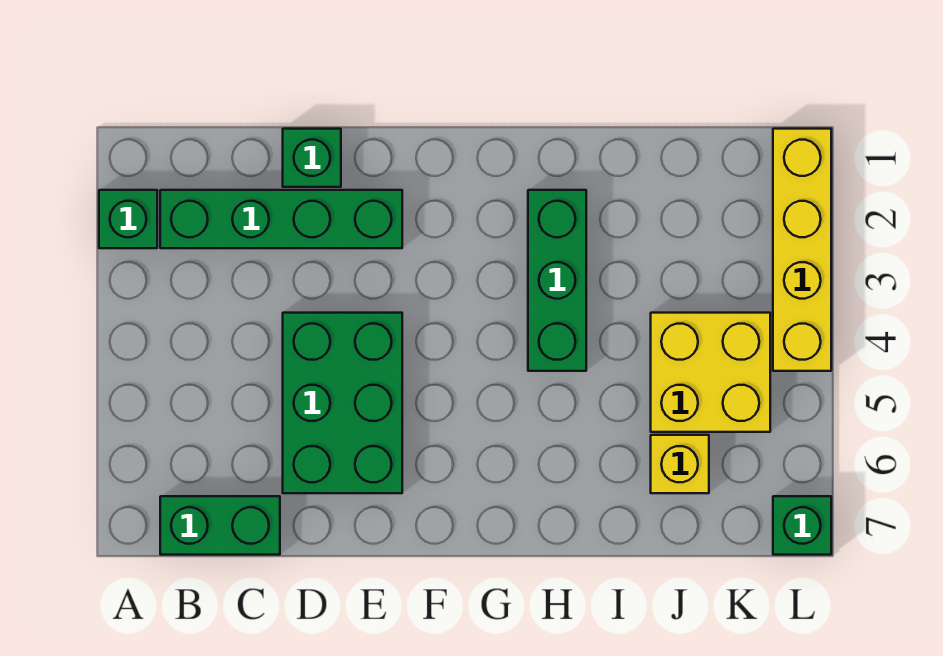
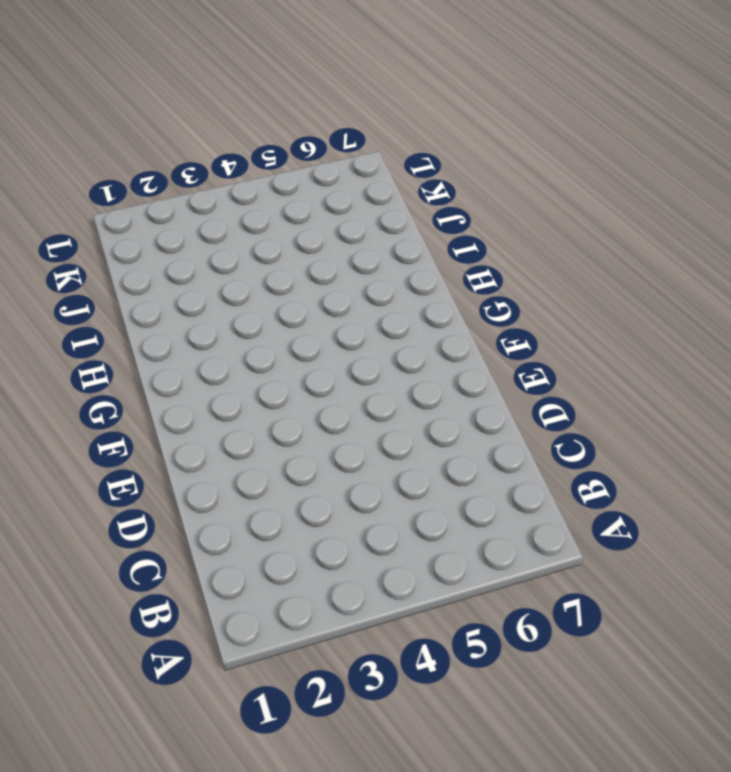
none -> green 1x1 brick [99,190,157,248]
none -> green 1x4 brick [160,190,402,248]

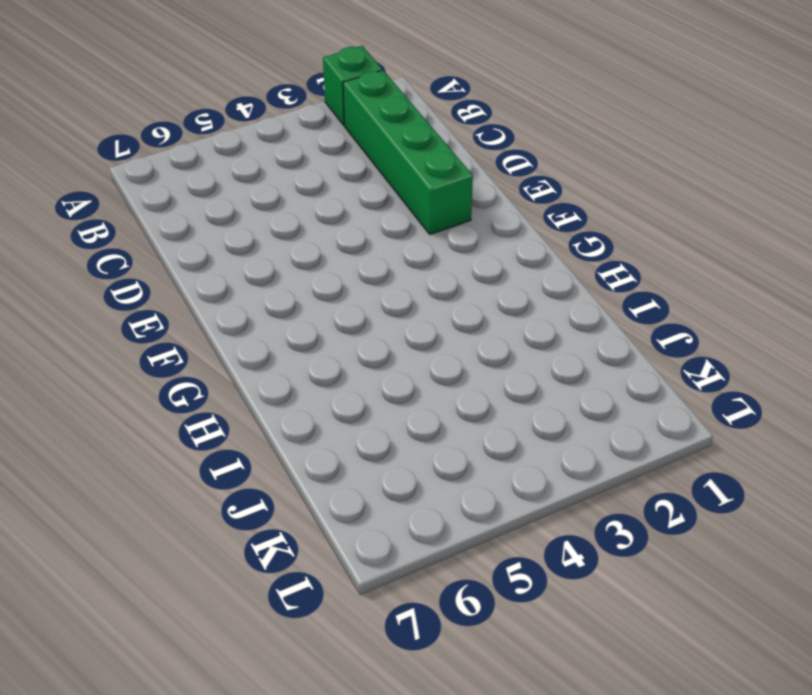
none -> green 1x2 brick [160,496,280,555]
none -> green 1x1 brick [283,129,341,187]

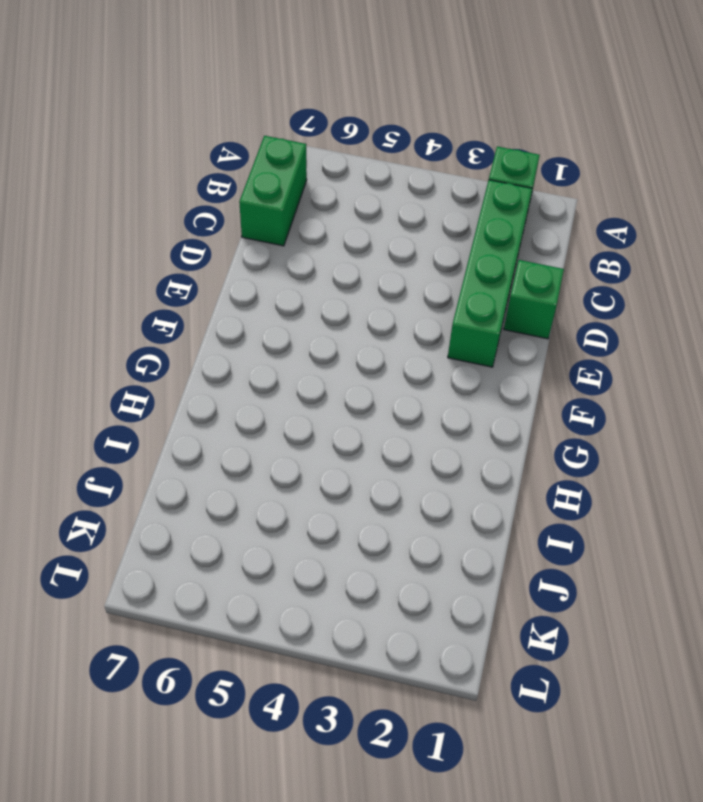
none -> green 2x3 brick [283,313,402,493]
none -> green 1x3 brick [528,190,586,371]

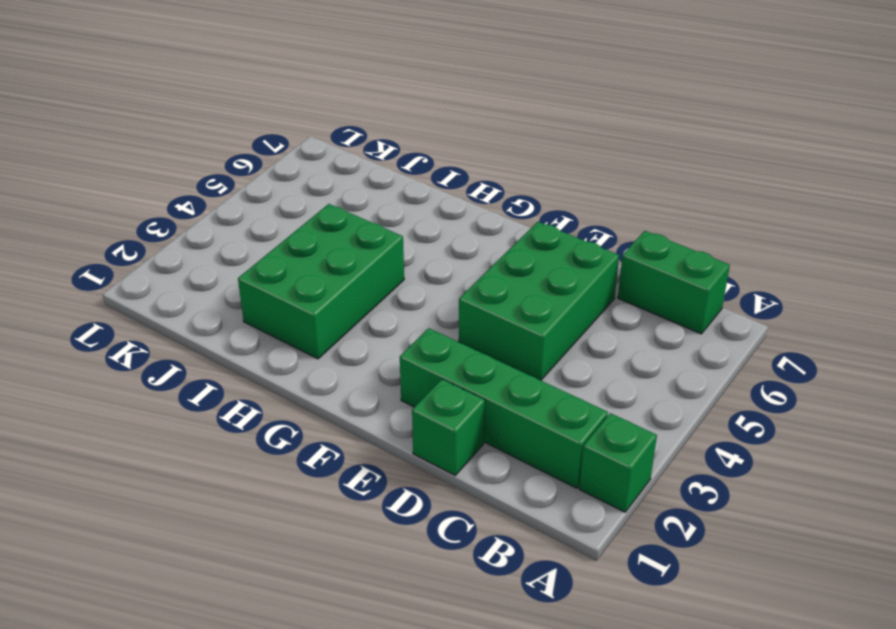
green 2x3 brick [238,204,404,359] -> green 1x3 brick [528,190,586,371]
none -> yellow 2x2 brick [651,313,770,432]
none -> yellow 1x1 brick [651,435,709,493]

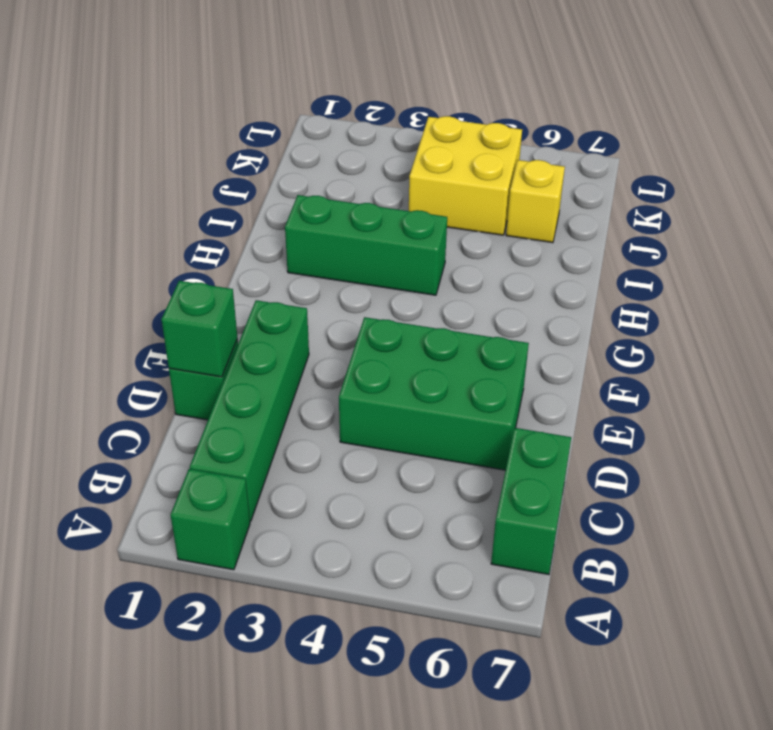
green 1x1 brick [161,281,238,377] -> green 1x1 brick moved to [773,496,831,555]
none -> yellow 1x4 brick [773,129,831,371]

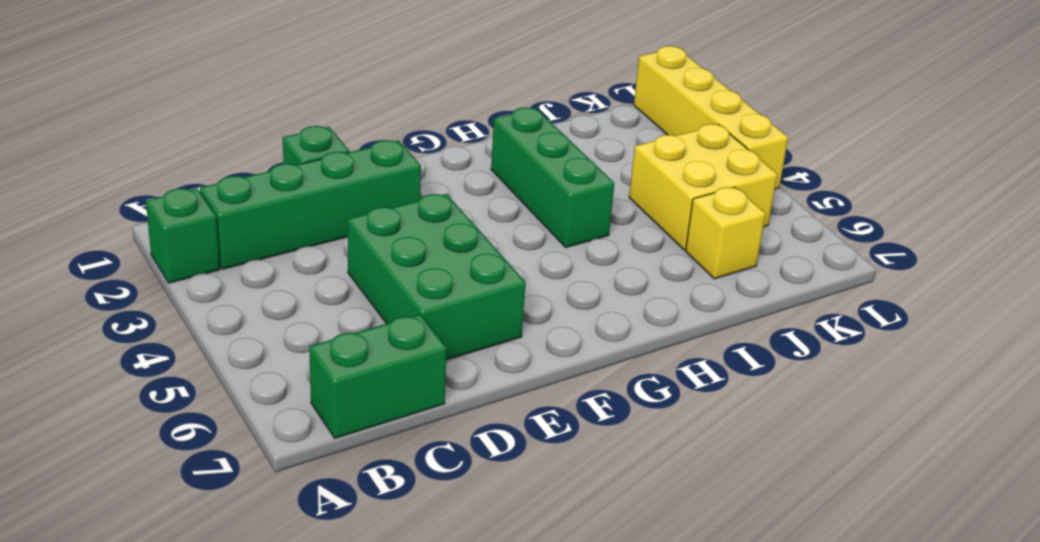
none -> green 1x1 brick [773,496,831,555]

